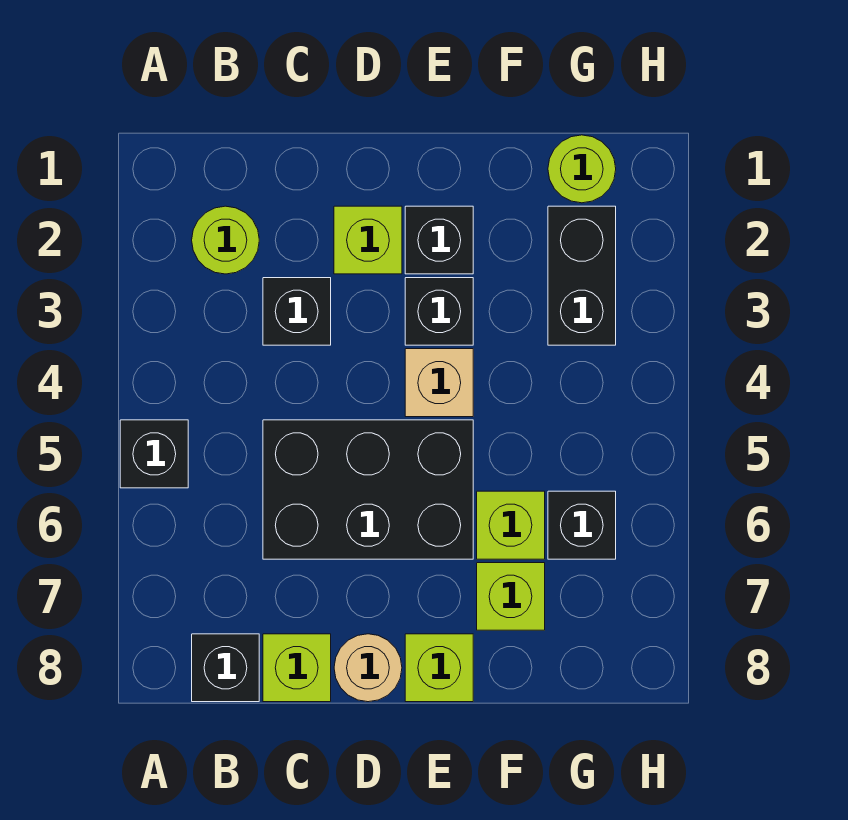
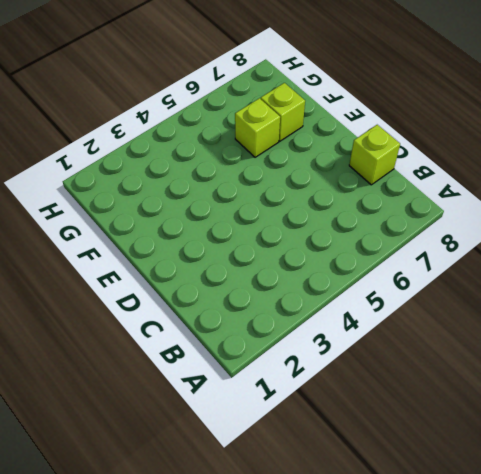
none -> black 1x1 brick [120,420,188,488]
none -> lime 1x1 round brick [192,206,259,274]
none -> black 1x1 brick [192,634,259,702]

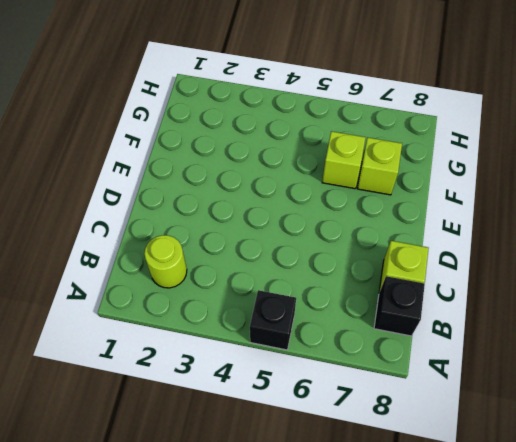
none -> black 1x1 brick [263,278,331,345]
none -> black 2x3 brick [263,420,473,559]
none -> lime 1x1 brick [334,206,402,274]

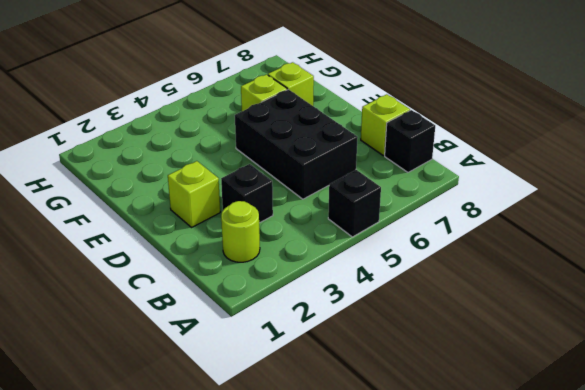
none -> tan 1x1 round brick [334,634,402,702]
none -> black 1x1 brick [405,206,473,274]
none -> black 1x1 brick [405,278,473,345]

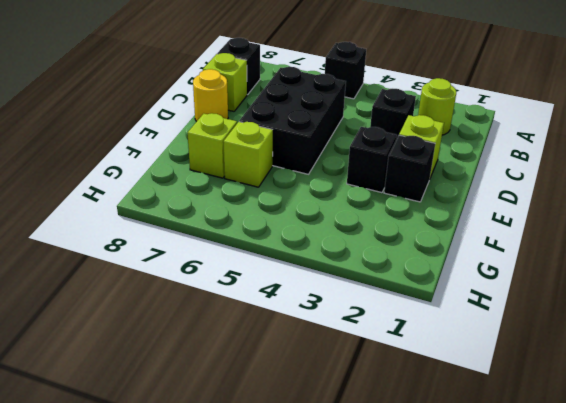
yellow 1x1 round brick [193,69,228,122] -> tan 1x1 round brick [334,634,402,702]
none -> tan 1x1 brick [405,349,473,417]
none -> lime 1x1 brick [405,634,473,702]
none -> lime 1x1 round brick [548,135,616,203]

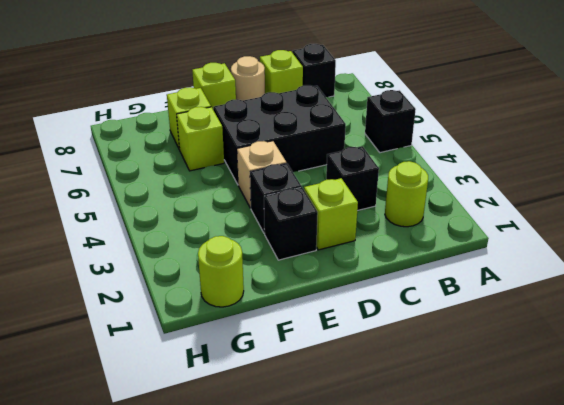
none -> black 1x2 brick [548,206,616,345]
none -> black 1x1 brick [548,491,616,559]

